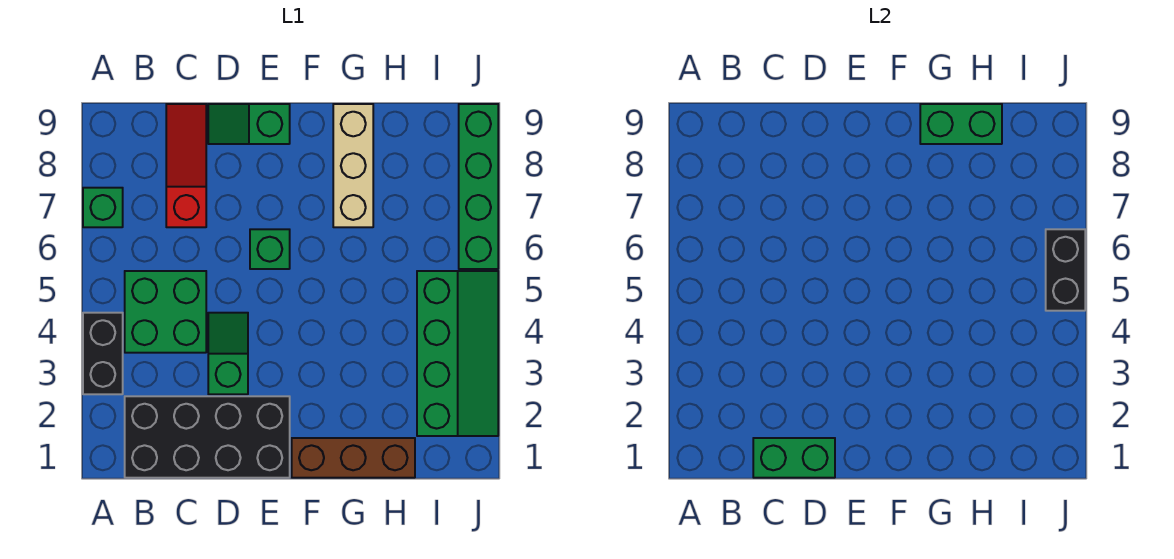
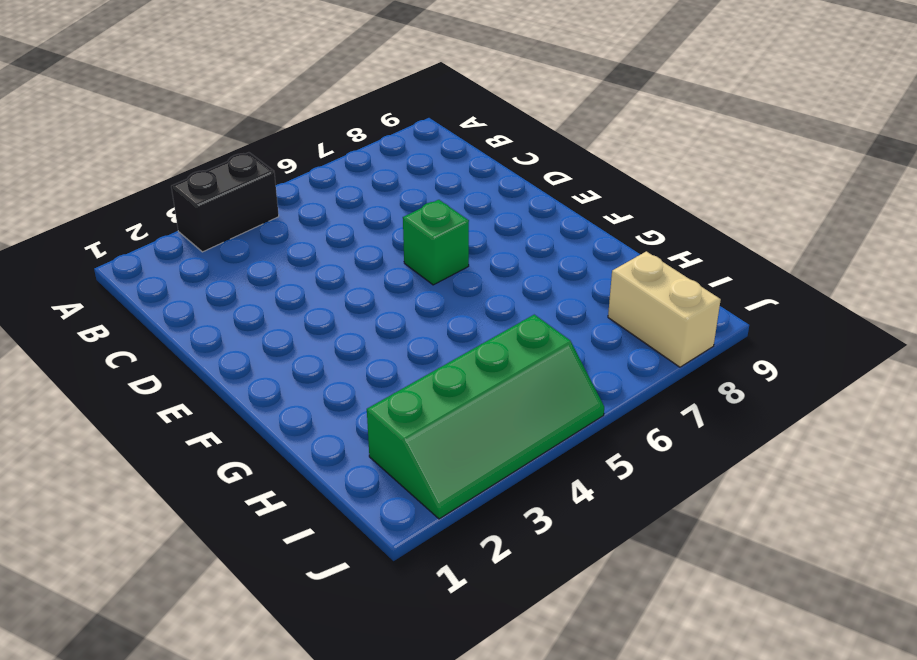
tan 1x2 brick [608,251,721,367] -> green 1x4 brick [459,104,498,269]
none -> green 1x1 brick [83,188,123,227]
none -> black 2x4 brick [125,396,290,478]
none -> green 2x2 brick [125,271,206,353]

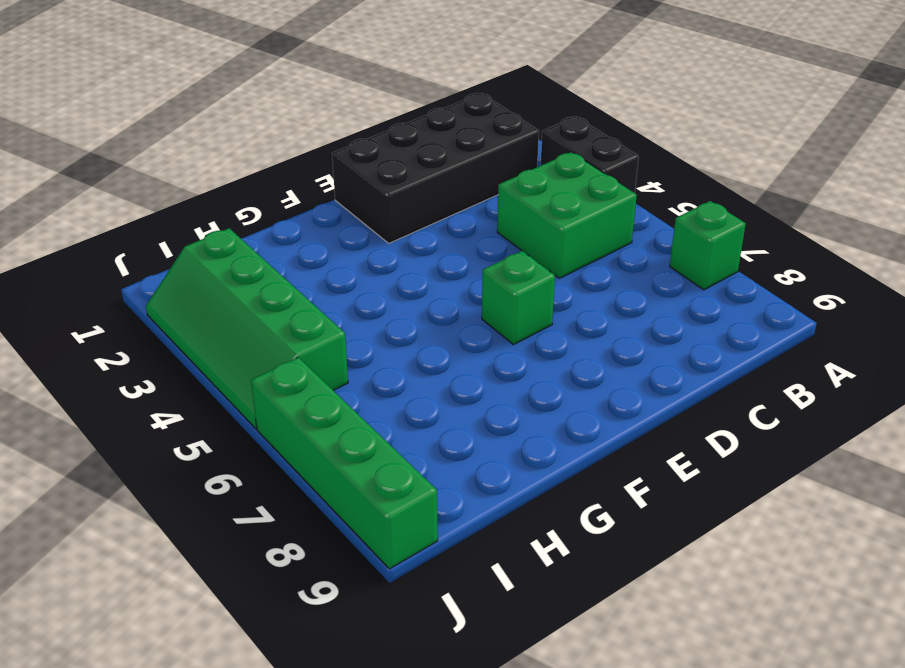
none -> red 1x3 slope [166,104,206,227]
none -> green 1x2 slope [208,313,248,394]
none -> green 1x2 slope [208,104,290,144]

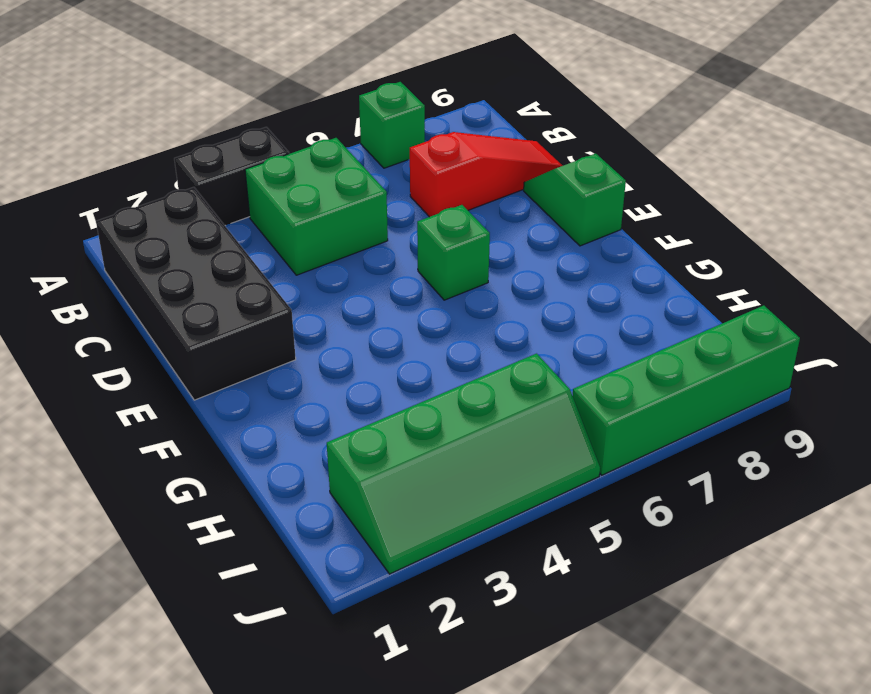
none -> green 1x2 slope [208,313,248,394]
none -> brown 1x3 brick [292,438,415,478]
none -> tan 1x3 brick [333,104,373,227]

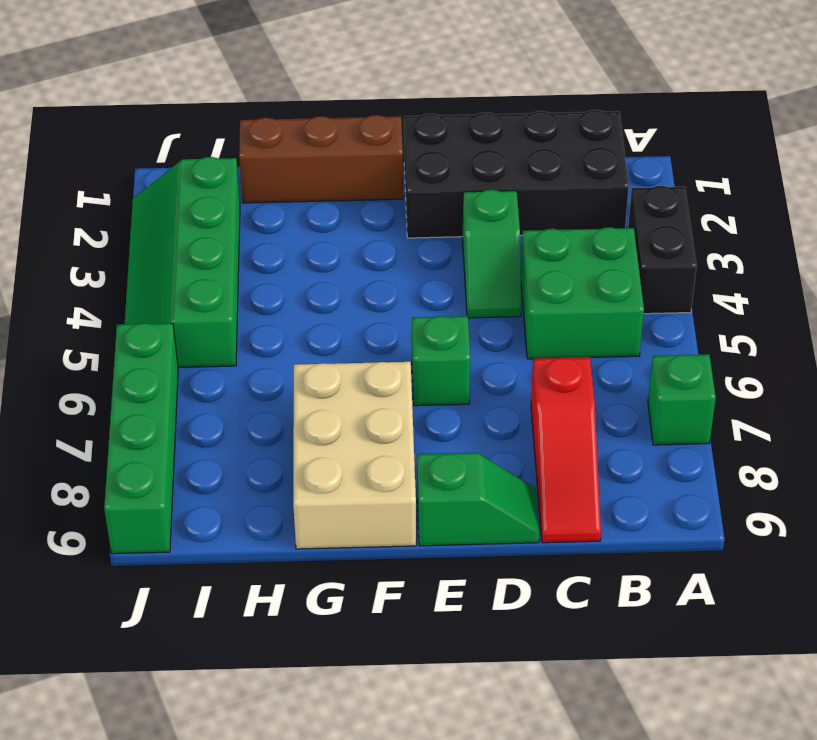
tan 2x3 brick [293,362,416,549] -> tan 1x3 brick [333,104,373,227]
none -> green 1x2 brick [753,438,835,478]
none -> green 1x2 brick [920,104,1002,144]
none -> black 1x2 brick [1046,229,1085,311]

